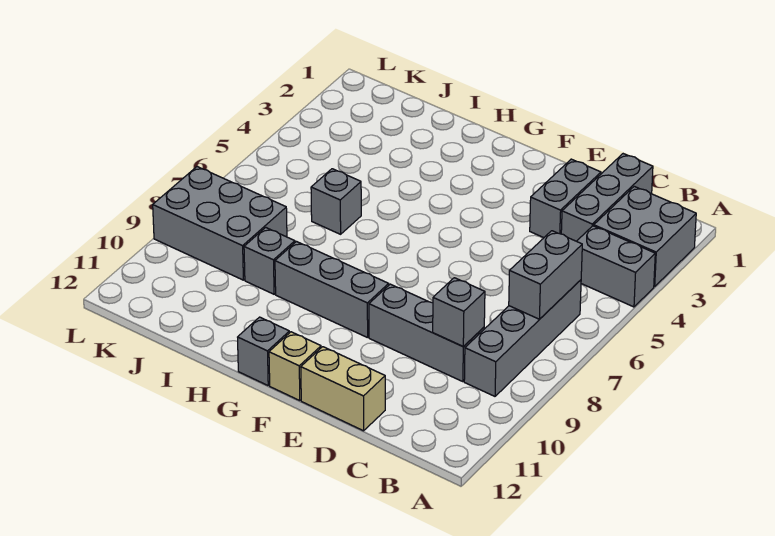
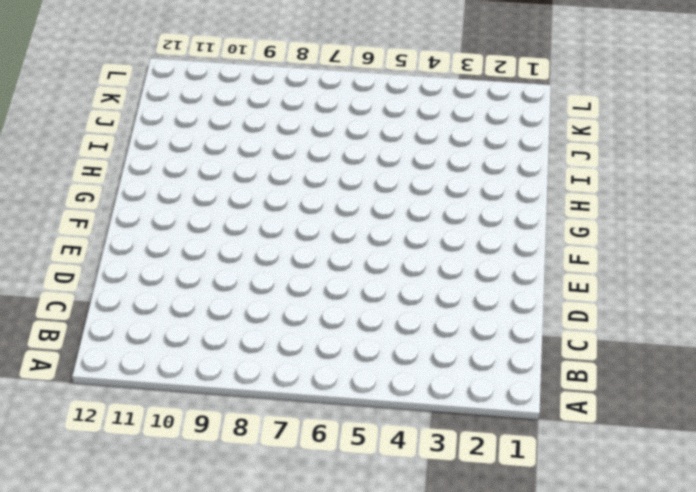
none -> grey 2x2 brick [594,186,696,287]
none -> grey 1x2 brick [577,226,655,307]
none -> grey 1x4 brick [464,280,581,396]

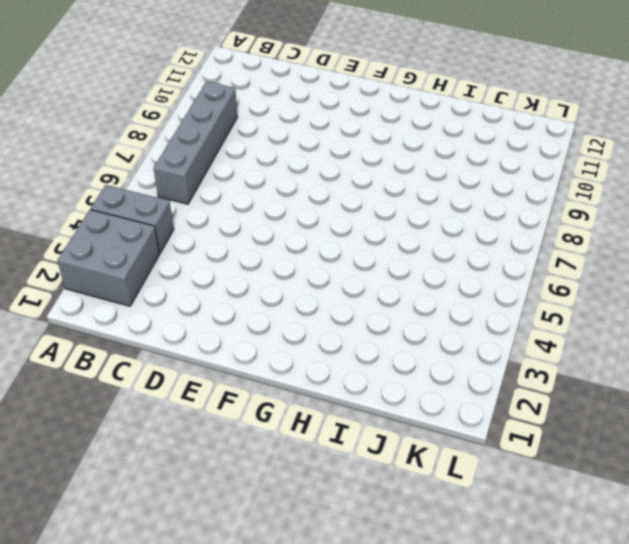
none -> grey 1x3 brick [561,154,653,241]
none -> grey 1x3 brick [369,284,484,382]
none -> grey 1x2 brick [530,159,601,238]

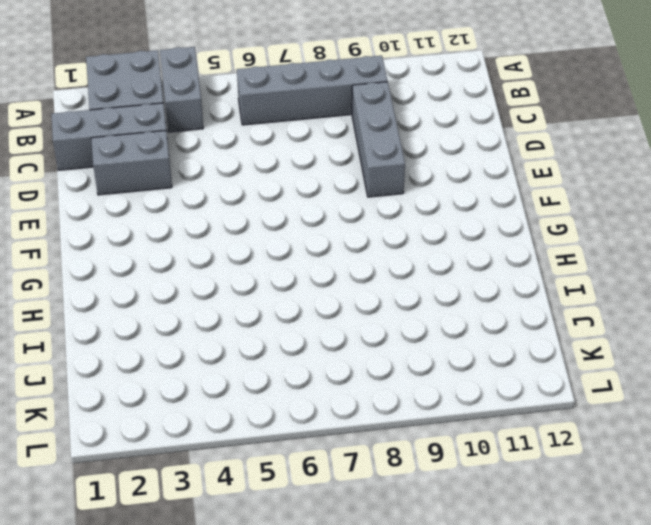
none -> tan 1x2 brick [301,347,385,431]
none -> grey 1x3 brick [275,242,389,338]
none -> tan 1x1 brick [269,332,321,401]

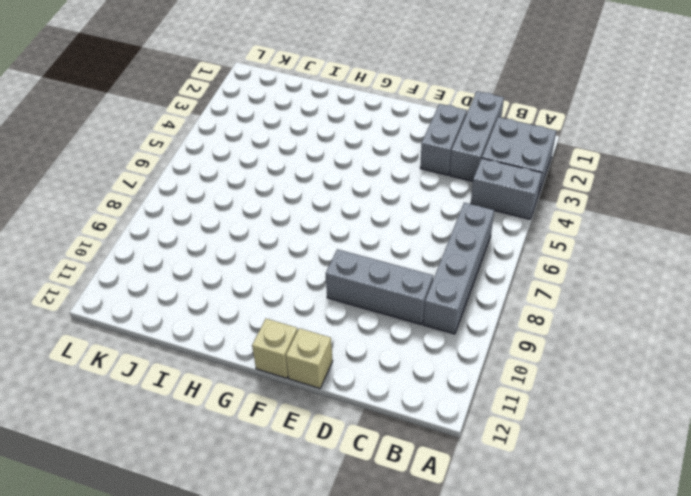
tan 1x1 brick [286,328,333,388] -> tan 1x2 brick [301,347,385,431]
none -> grey 1x3 brick [275,242,389,338]
none -> grey 1x1 brick [238,317,289,385]
none -> grey 1x1 brick [311,169,361,234]

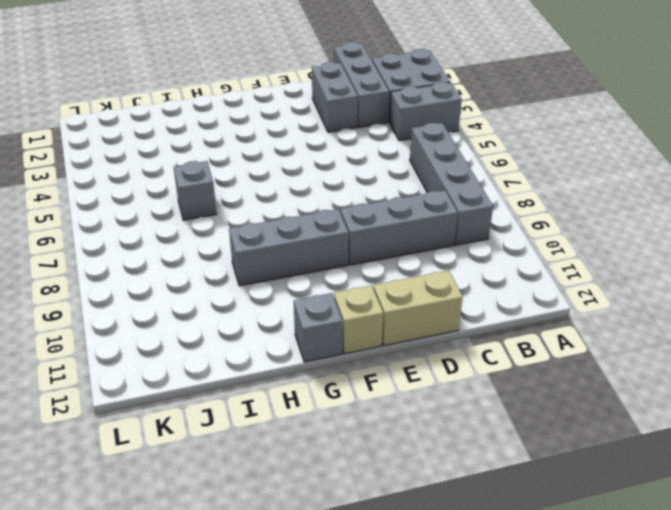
none -> grey 1x1 brick [244,227,295,294]
none -> grey 2x3 brick [153,167,287,280]
none -> grey 1x2 brick [509,231,582,319]

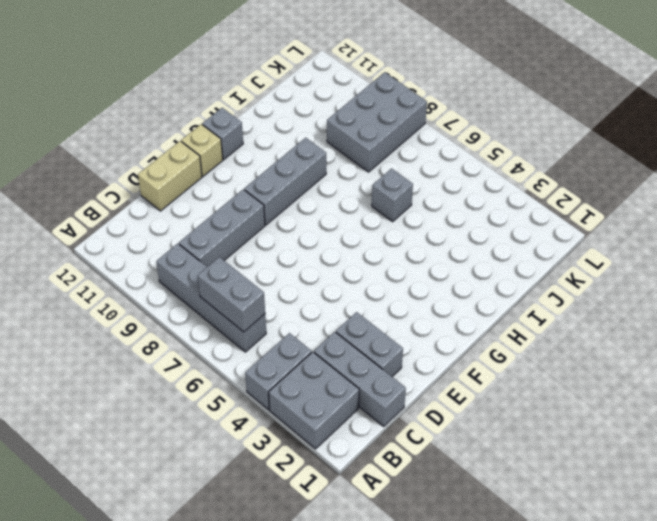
none -> grey 1x1 brick [244,227,295,294]
none -> grey 1x1 brick [433,278,485,347]

